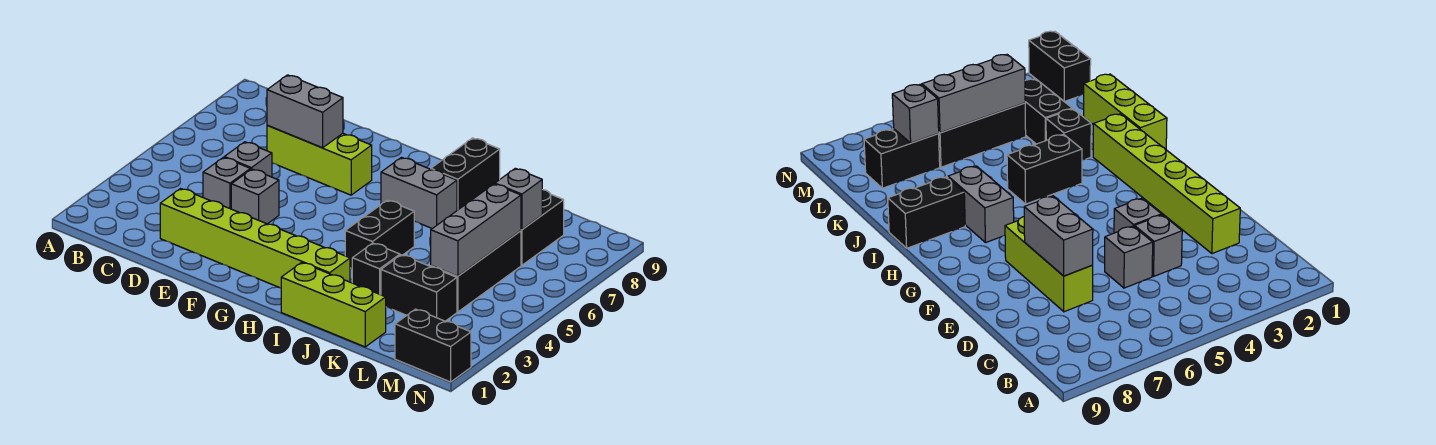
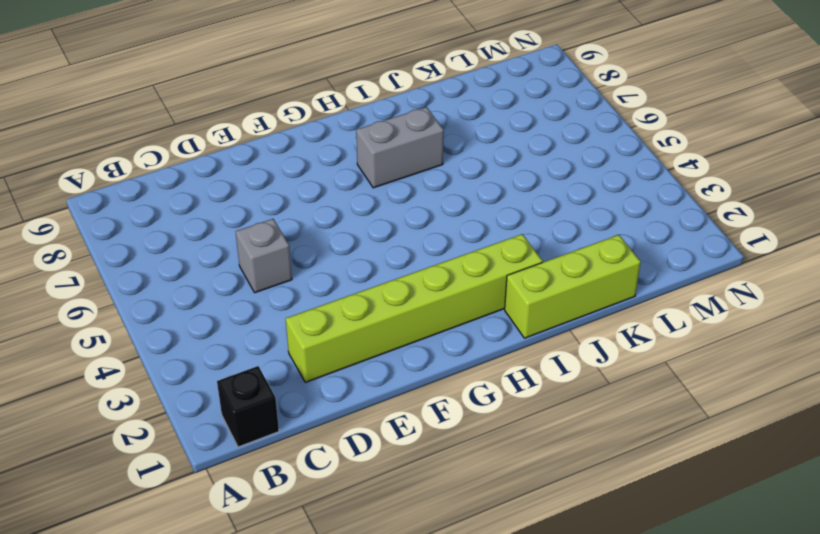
black 1x1 brick [217,366,279,447] -> black 1x1 brick moved to [352,243,400,295]
none -> grey 1x1 brick [203,157,250,209]
none -> lime 1x3 brick [267,125,372,195]
none -> grey 1x1 brick [231,169,279,224]

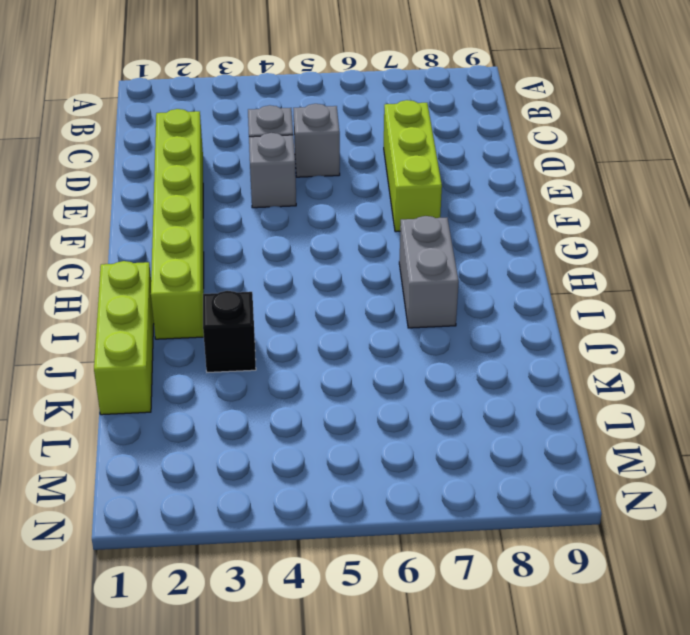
none -> black 1x2 brick [345,200,415,268]
none -> black 1x2 brick [431,138,500,210]
none -> black 1x2 brick [381,255,457,321]

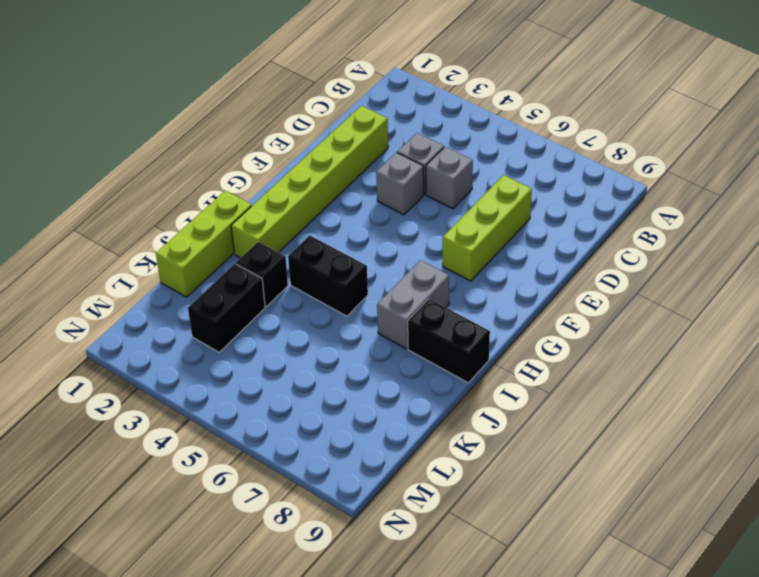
none -> black 1x3 brick [431,231,521,312]
none -> black 1x2 brick [521,190,564,265]
none -> black 1x2 brick [395,309,471,382]

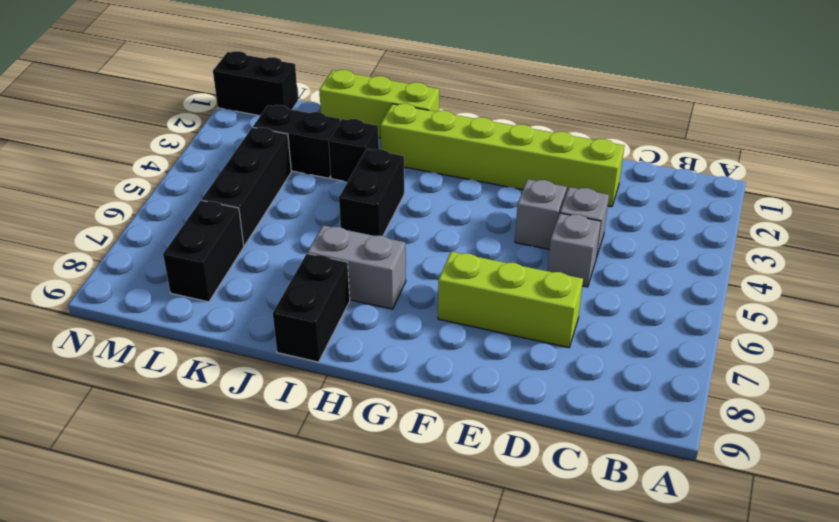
none -> grey 1x2 brick [267,75,343,148]
none -> grey 1x3 brick [431,184,521,276]
none -> grey 1x1 brick [495,168,542,230]

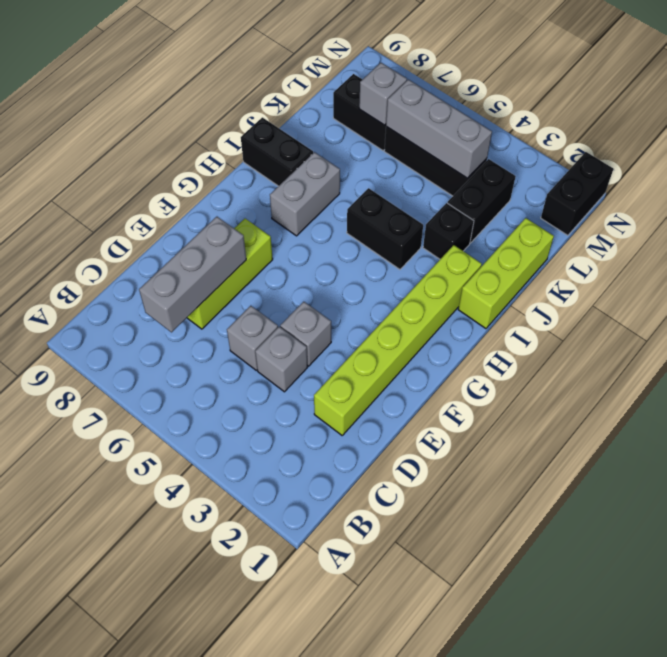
grey 1x3 brick [139,217,246,332] -> grey 1x2 brick [267,75,343,148]

